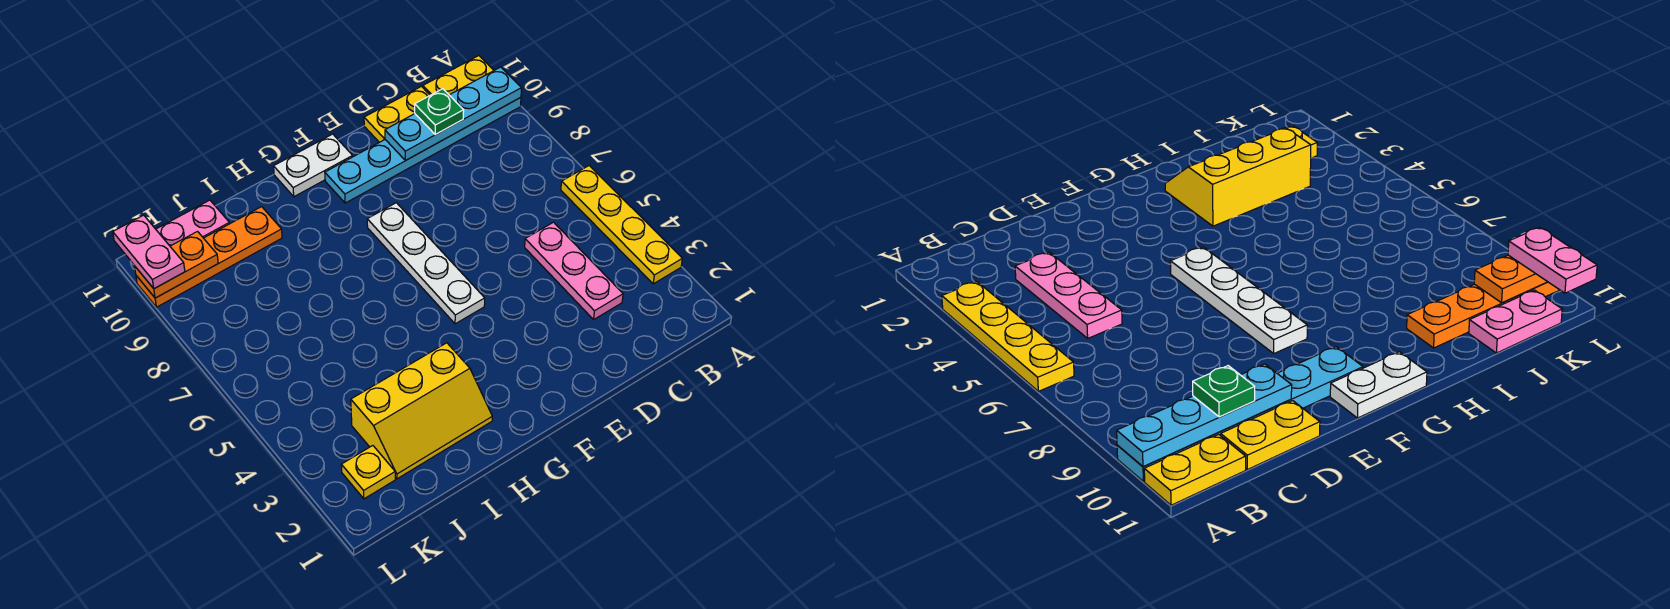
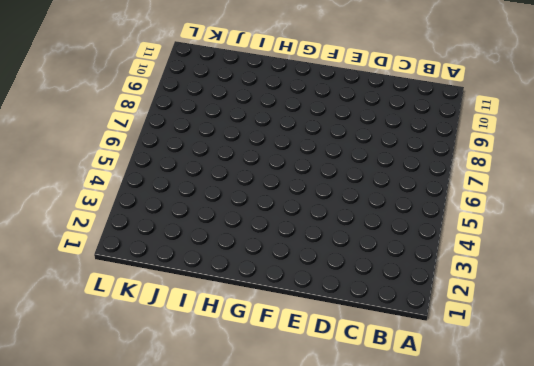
none -> yellow 1x4 plate [561,166,682,284]
none -> cyan 1x6 plate [325,97,521,203]
none -> yellow 1x2 plate [423,56,494,95]

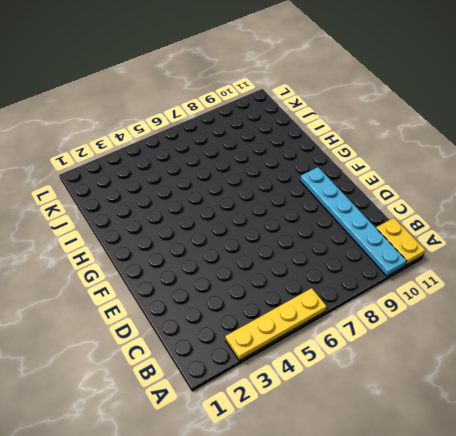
none -> pink 1x3 plate [525,222,623,319]
none -> yellow 1x2 plate [364,86,430,142]
none -> white 1x4 plate [367,203,485,324]

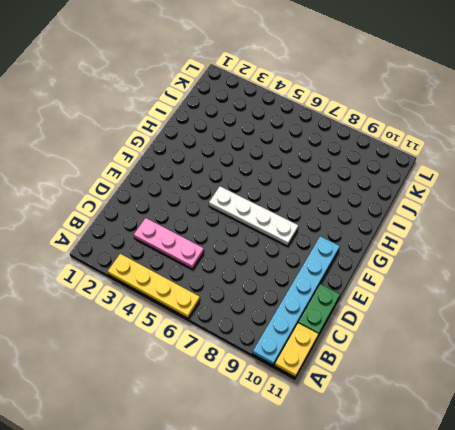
green 1x2 plate [298,284,340,335] -> yellow 1x2 plate [364,86,430,142]
none -> white 1x2 plate [274,134,353,197]
none -> yellow 2x3 slope [351,343,492,479]
none -> orange 1x4 plate [136,207,282,307]

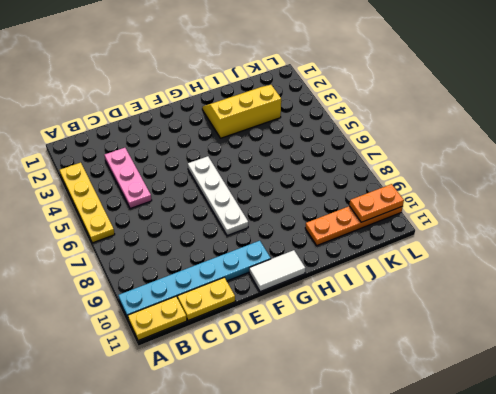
white 1x2 tile [249,250,305,292] -> white 1x2 plate [274,134,353,197]
none -> pink 1x2 plate [156,200,229,246]
none -> yellow 1x1 plate [341,446,395,499]
none -> cyan 1x4 plate [385,67,521,160]

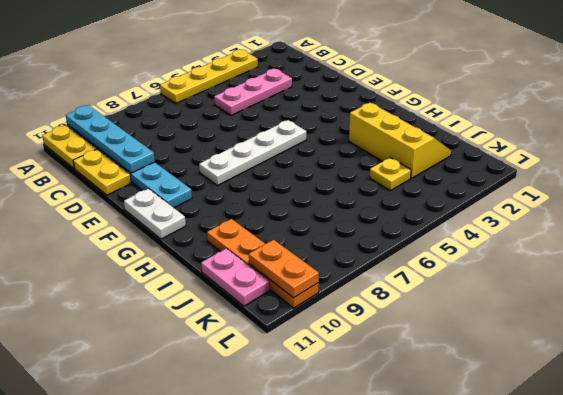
yellow 1x1 plate [370,158,411,191] -> yellow 1x1 plate moved to [341,446,395,499]
none -> green 1x1 plate [415,89,464,134]
none -> pink 1x2 plate [113,215,185,289]

